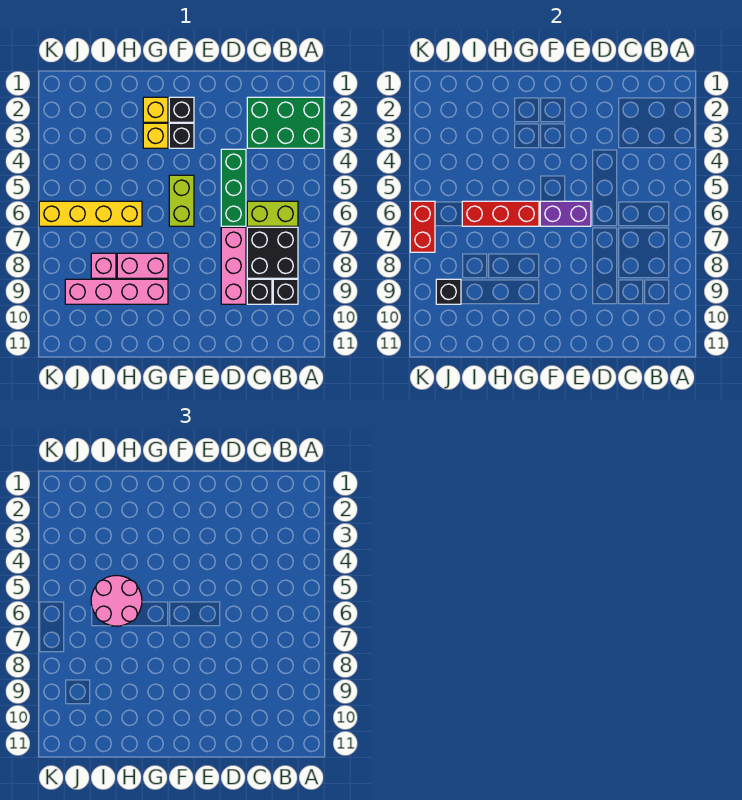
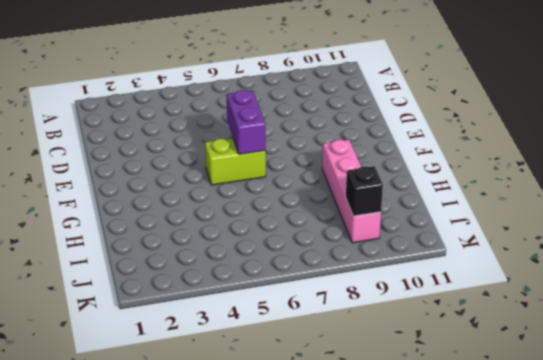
none -> green 2x3 brick [247,97,324,148]
none -> lime 1x2 brick [247,201,298,226]
none -> black 2x2 brick [247,227,298,278]

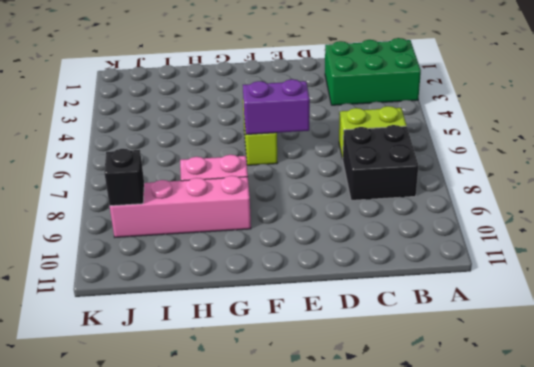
none -> black 1x1 brick [273,279,298,304]
none -> black 1x1 brick [247,279,272,304]
none -> green 1x3 brick [221,149,246,226]

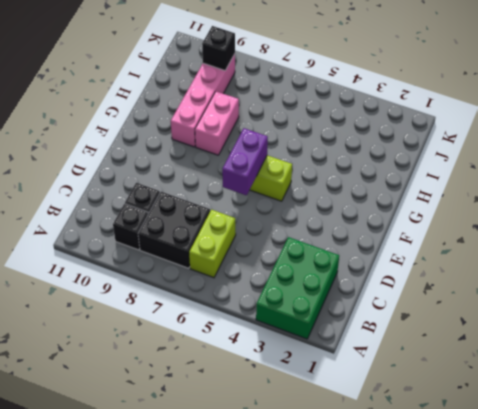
none -> green 1x3 brick [221,149,246,226]
none -> pink 1x3 brick [221,227,246,304]
none -> black 1x1 brick [169,97,194,122]

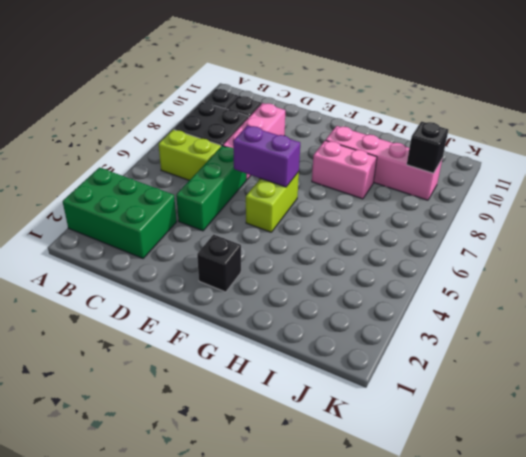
none -> black 1x1 brick [169,123,194,148]
none -> yellow 1x1 brick [143,97,168,122]
none -> yellow 1x1 brick [143,123,168,148]

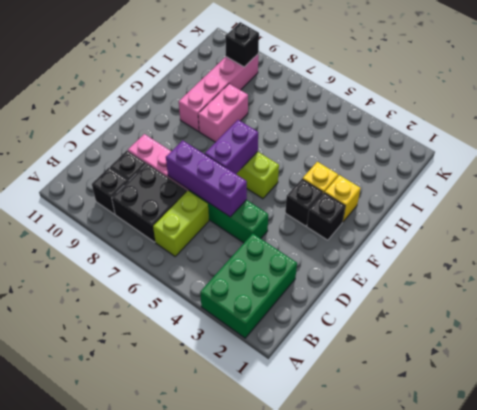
purple 1x3 brick [166,140,247,217] -> none
none -> yellow 1x4 brick [39,201,142,226]
none -> pink 1x1 brick [91,253,116,278]
none -> red 1x3 brick [462,201,539,226]

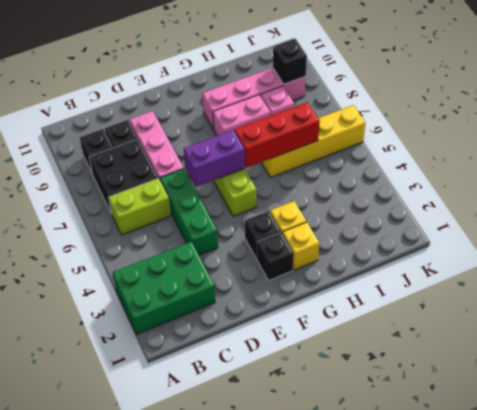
none -> red 1x2 brick [410,201,435,252]
none -> pink 2x2 round brick [91,575,142,626]

